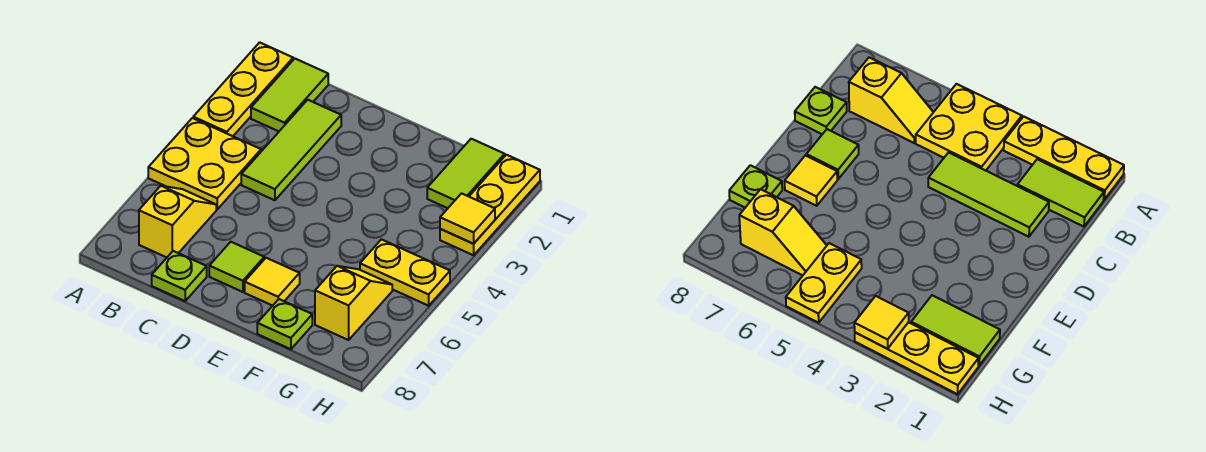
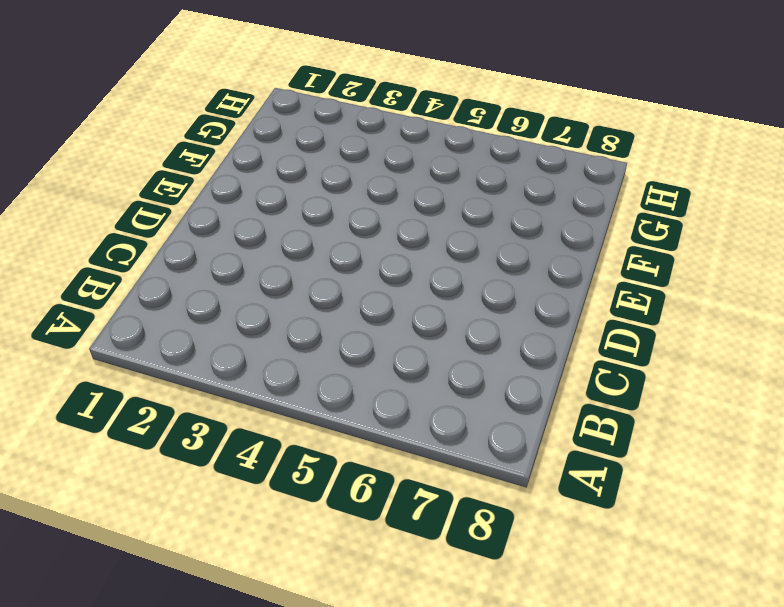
none -> yellow 1x3 plate [193,42,293,136]
none -> yellow 2x2 plate [148,118,261,209]
none -> lime 1x2 tile [251,59,328,131]

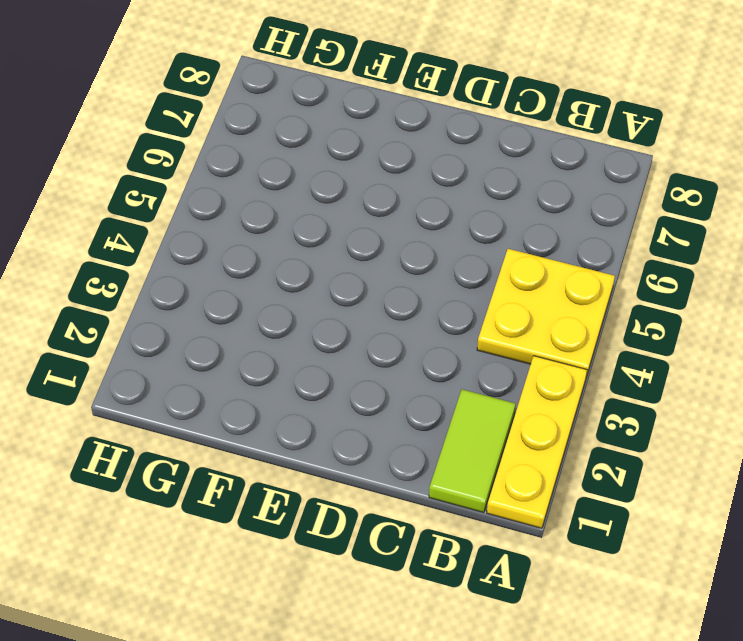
none -> yellow 1x2 slope [139,186,216,257]
none -> lime 1x3 tile [241,100,341,200]
none -> lime 1x1 plate [152,251,207,301]

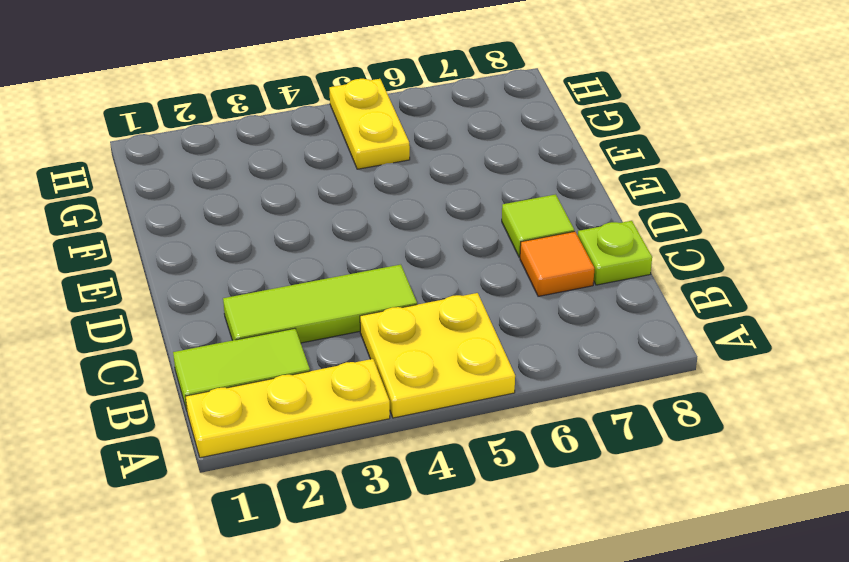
orange 1x1 tile [520,231,595,296] -> none
none -> yellow 1x2 slope [139,186,216,257]
none -> yellow 1x1 tile [245,258,300,306]
none -> lime 1x1 plate [257,299,312,349]

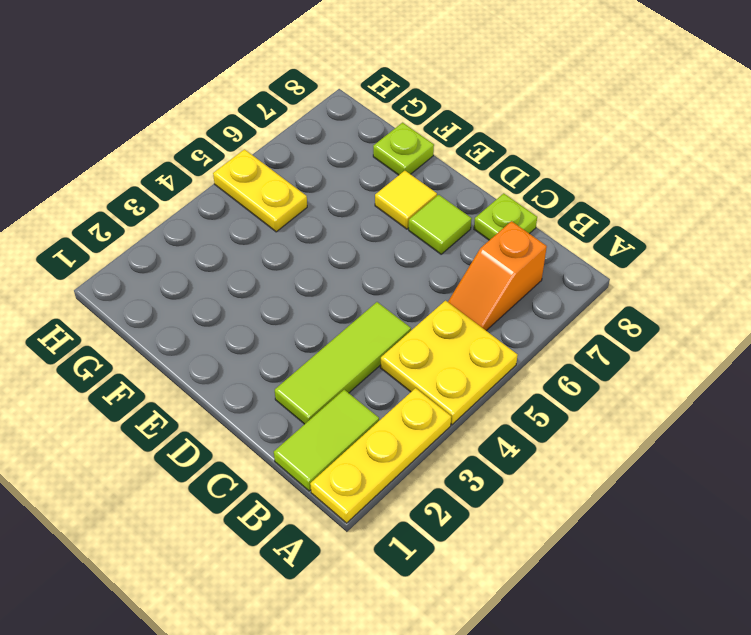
orange 1x2 slope [448,221,547,331] -> yellow 1x2 slope [139,186,216,257]
none -> lime 1x2 tile [427,139,505,208]
none -> yellow 1x2 slope [315,266,392,340]
none -> yellow 1x3 plate [440,155,540,255]

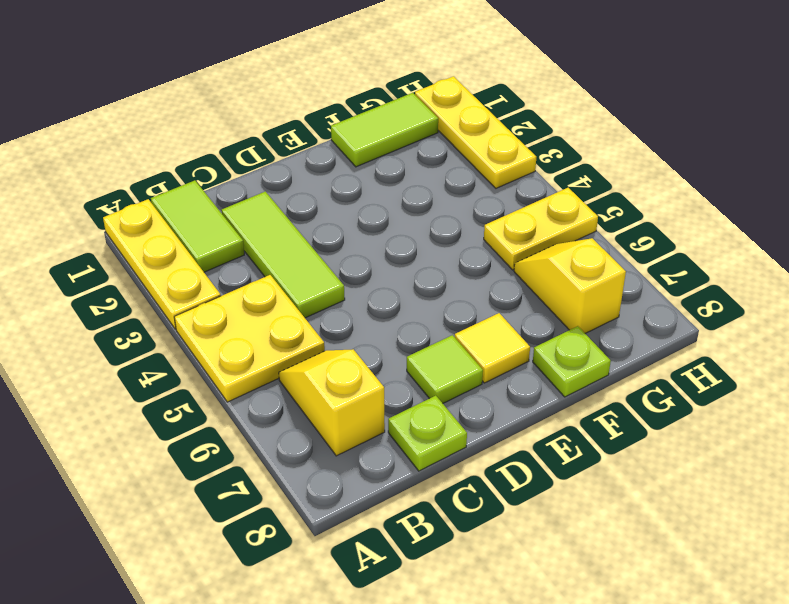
lime 1x2 tile [331,93,438,167] -> lime 1x2 tile turned to [427,139,505,208]
none -> yellow 1x1 tile [440,193,495,244]

